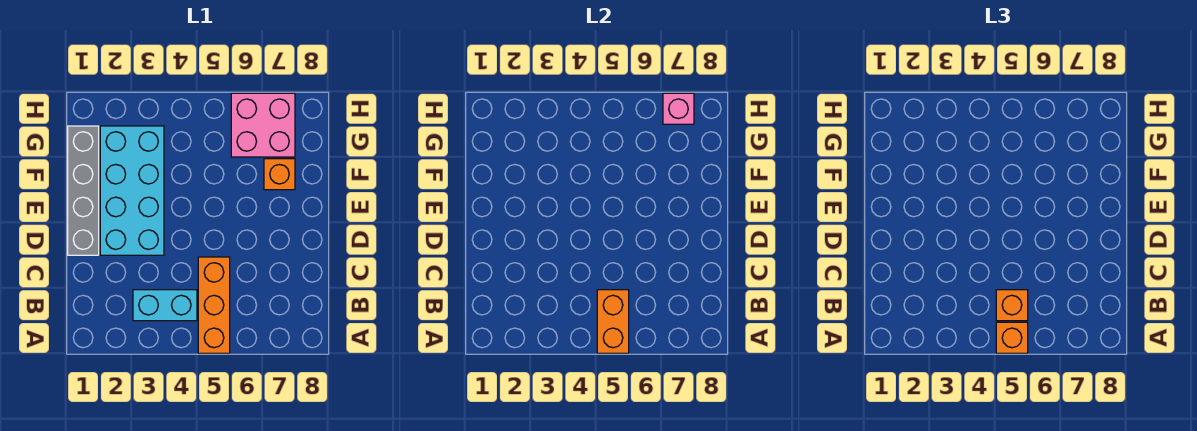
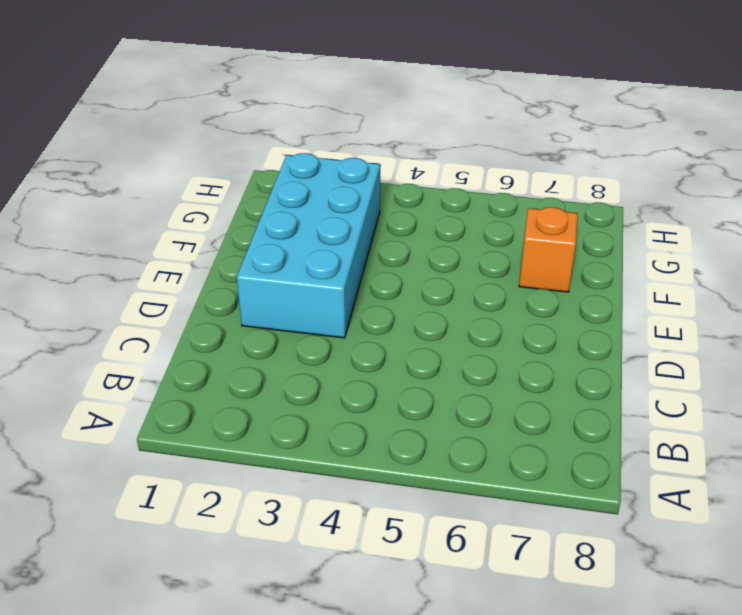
none -> orange 1x3 brick [198,257,230,353]
none -> cyan 1x2 brick [133,290,197,321]

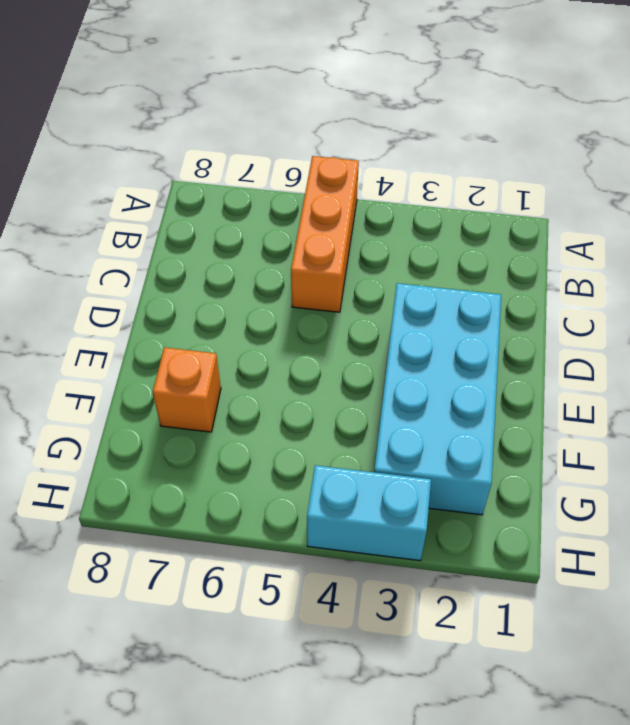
cyan 1x2 brick [307,465,431,561] -> cyan 1x2 brick moved to [133,290,197,321]
none -> grey 1x4 brick [68,126,99,255]
none -> pink 2x2 brick [231,93,295,157]

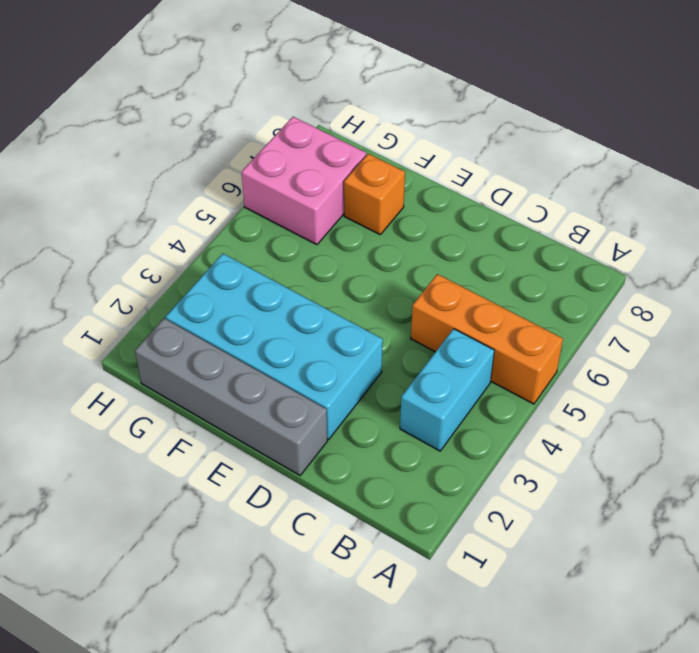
none -> orange 1x2 brick [597,290,629,353]
none -> pink 1x1 brick [663,93,694,124]

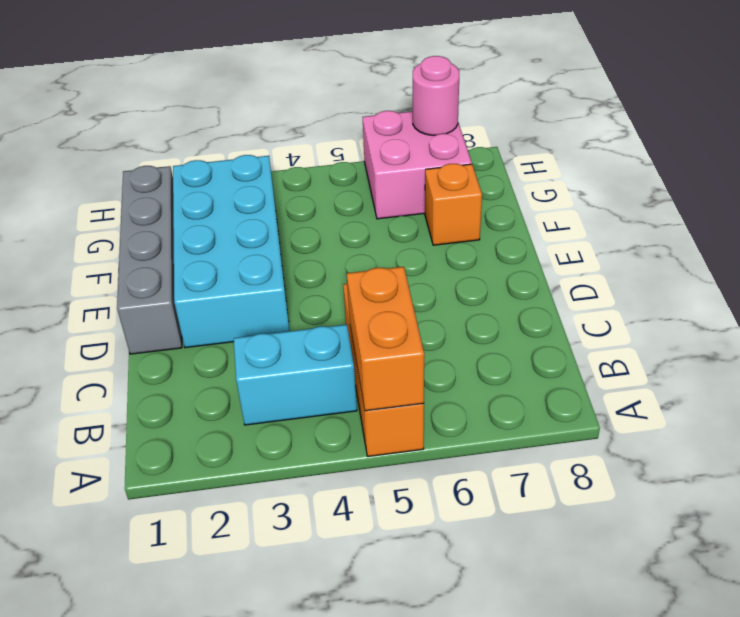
pink 1x1 round brick [413,56,459,135] -> pink 1x1 brick [663,93,694,124]
none -> orange 1x1 brick [996,322,1028,353]
none -> orange 1x1 brick [996,290,1028,321]

